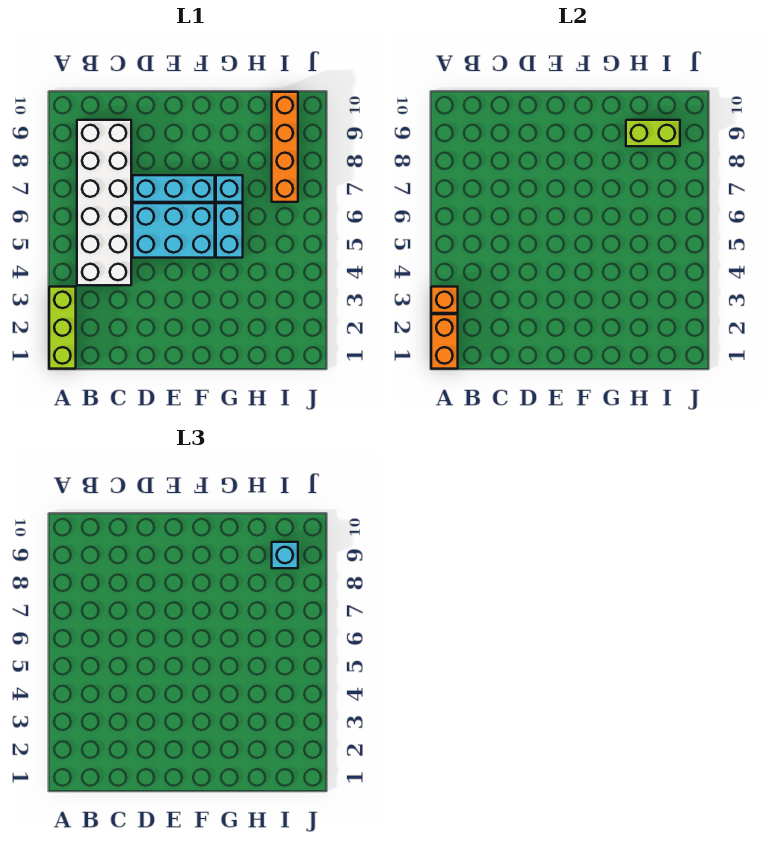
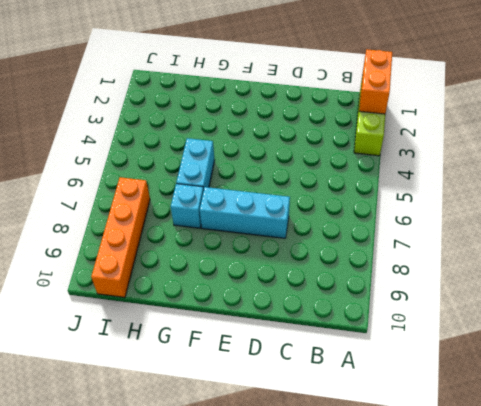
none -> white 2x6 brick [77,120,131,285]
none -> cyan 2x3 brick [133,203,215,258]

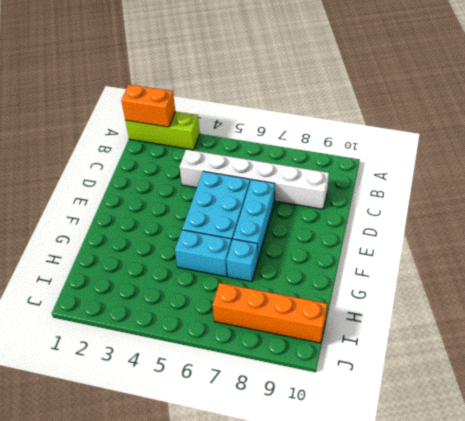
white 1x6 brick [179,149,329,209] -> white 2x6 brick [77,120,131,285]
none -> orange 1x1 brick [431,287,458,313]
none -> lime 1x2 brick [626,120,680,146]

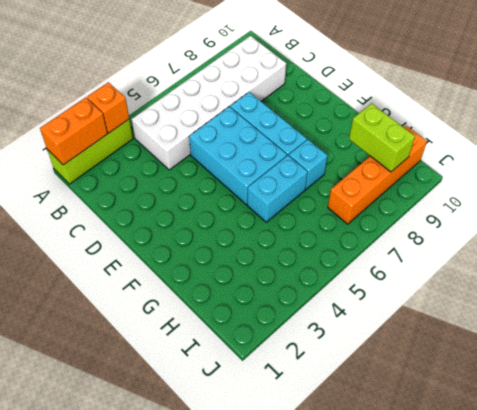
none -> cyan 1x1 brick [272,542,298,568]

